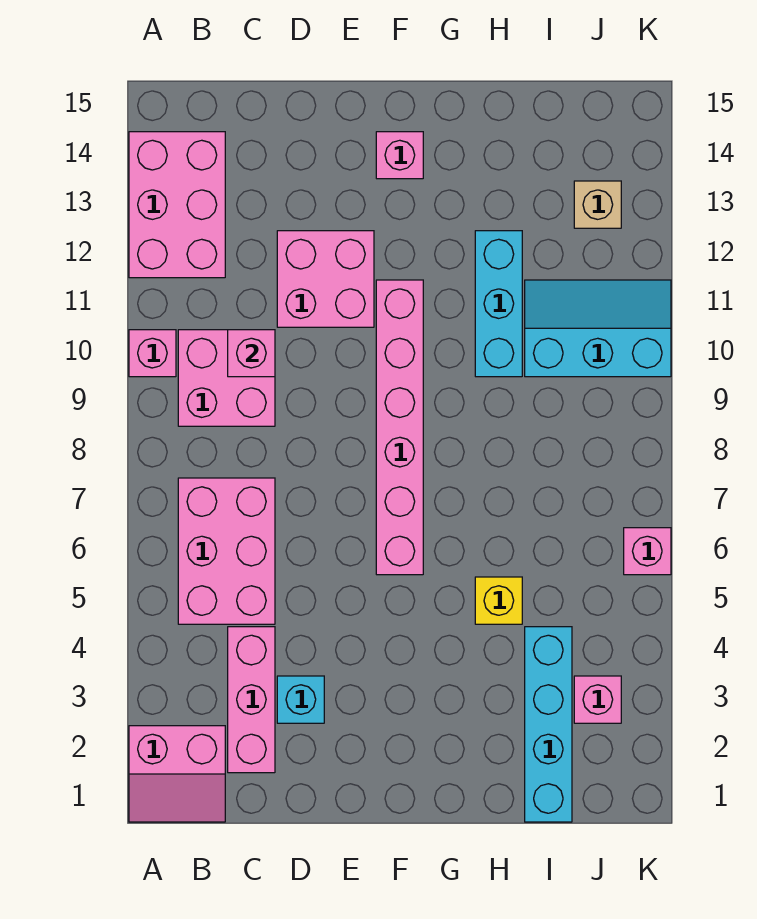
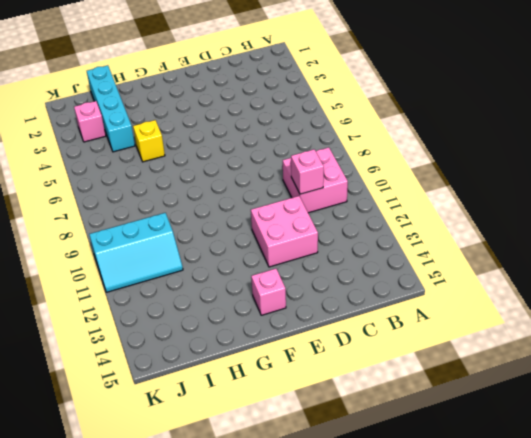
none -> pink 2x2 slope [129,726,225,822]
none -> pink 1x1 brick [129,330,176,377]
none -> pink 2x3 brick [129,132,225,278]

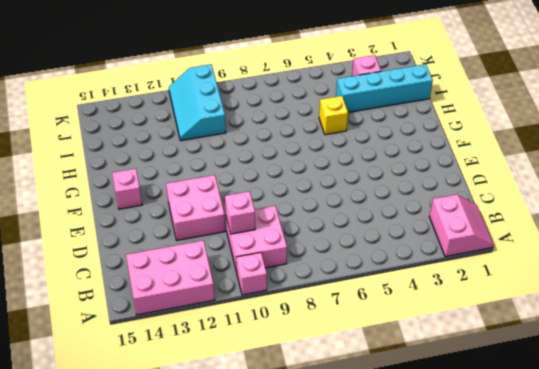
none -> pink 2x3 brick [178,478,275,624]
none -> pink 1x3 brick [228,627,275,773]
none -> cyan 1x1 brick [277,676,324,723]

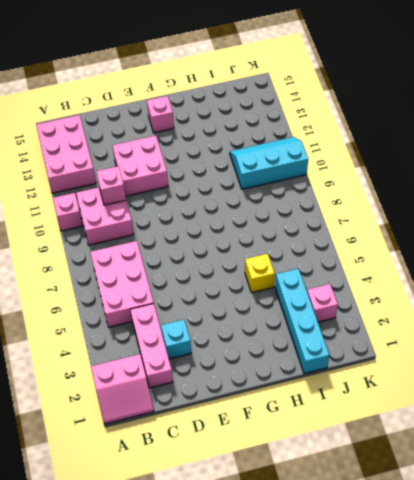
none -> pink 1x6 brick [376,280,423,575]
none -> cyan 1x3 brick [475,231,522,377]
none -> tan 1x1 brick [574,181,621,228]

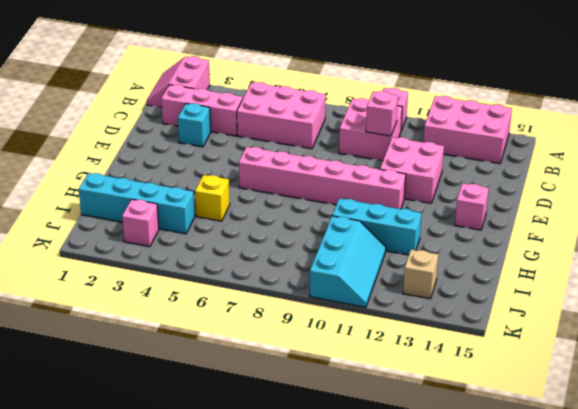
none -> pink 1x1 brick [624,528,671,575]

